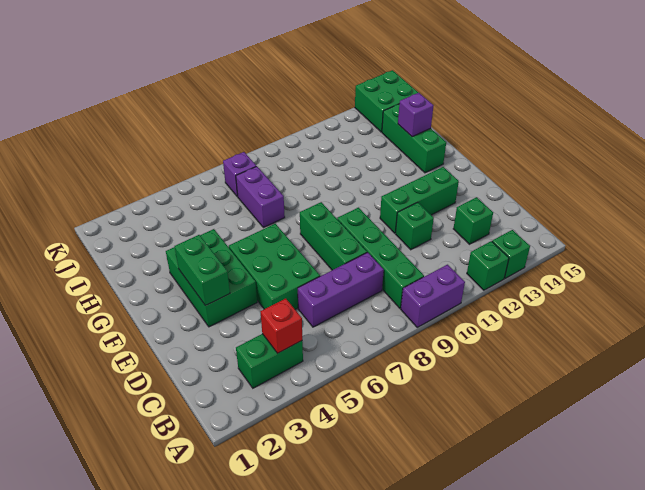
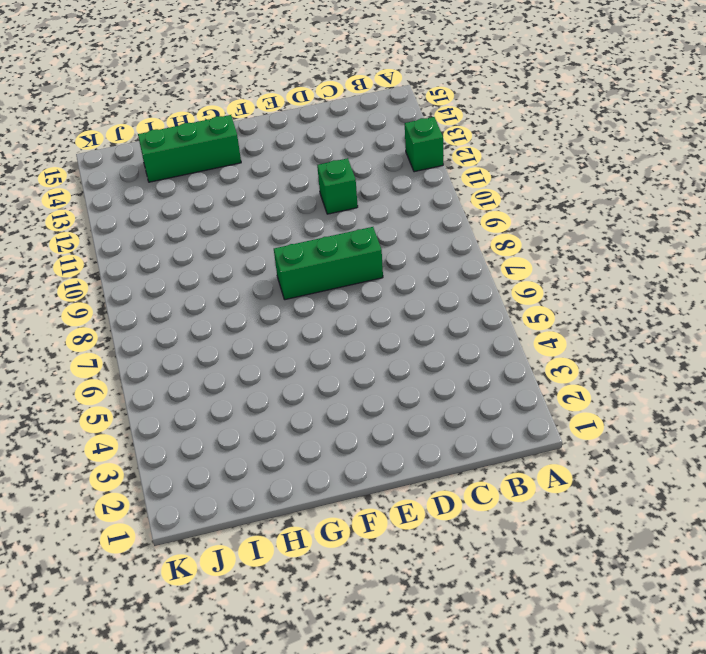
none -> purple 1x2 brick [401,265,465,327]
none -> green 1x1 brick [492,230,530,278]
none -> green 1x2 brick [236,334,303,388]

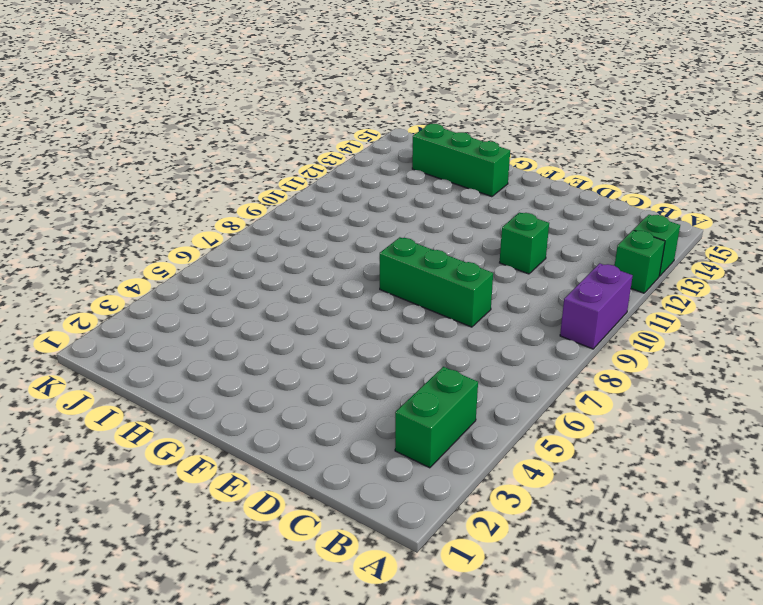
none -> green 1x4 brick [337,208,424,308]
none -> purple 1x3 brick [298,252,384,327]
none -> green 1x1 brick [453,197,493,244]

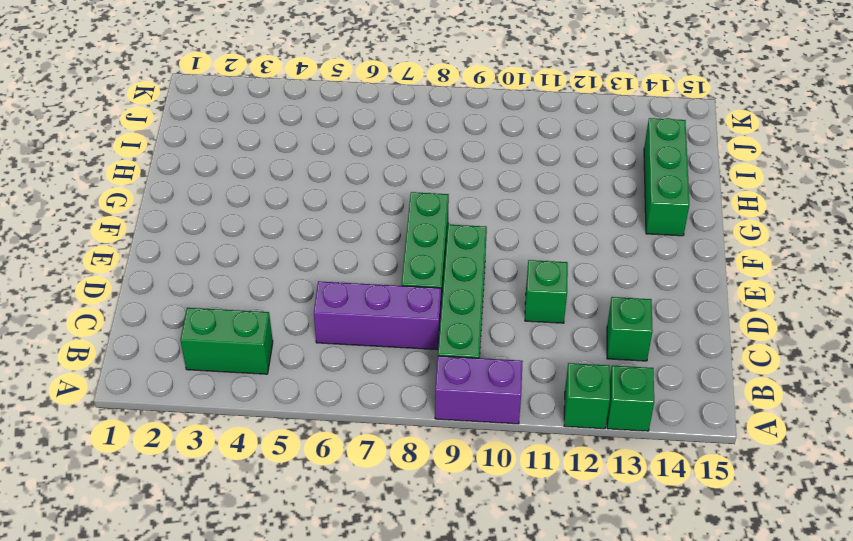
none -> green 2x3 brick [229,224,320,309]
none -> green 2x3 brick [166,229,257,327]
none -> green 1x3 brick [380,167,459,233]

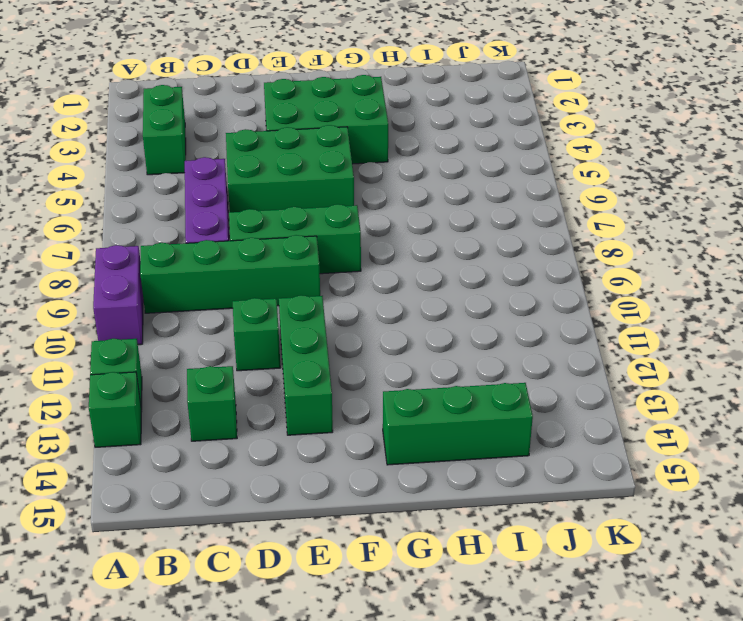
none -> purple 1x2 brick [236,166,285,228]
none -> purple 1x1 brick [223,152,256,196]
none -> green 2x2 brick [355,70,418,132]

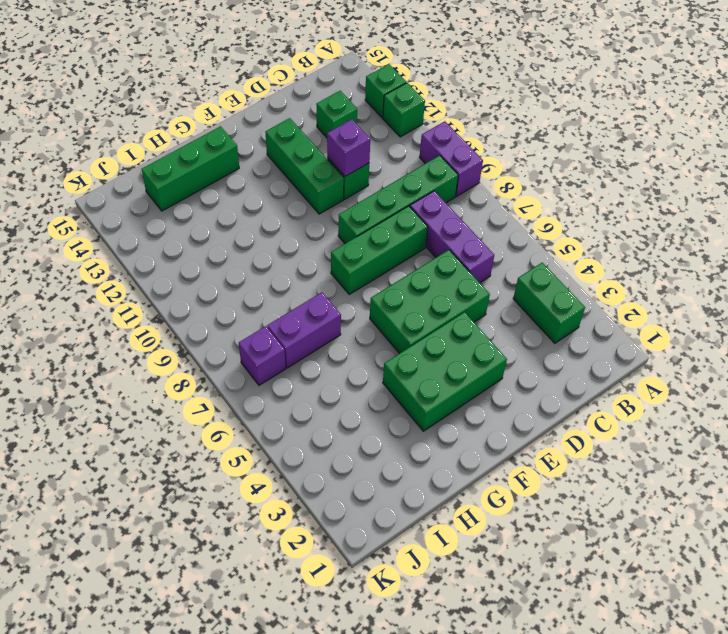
purple 1x1 brick [327,119,370,176] -> purple 1x1 brick moved to [398,93,433,137]
none -> green 2x2 brick [355,70,418,132]
none -> red 1x1 brick [260,298,302,353]
none -> green 1x2 brick [175,235,230,306]

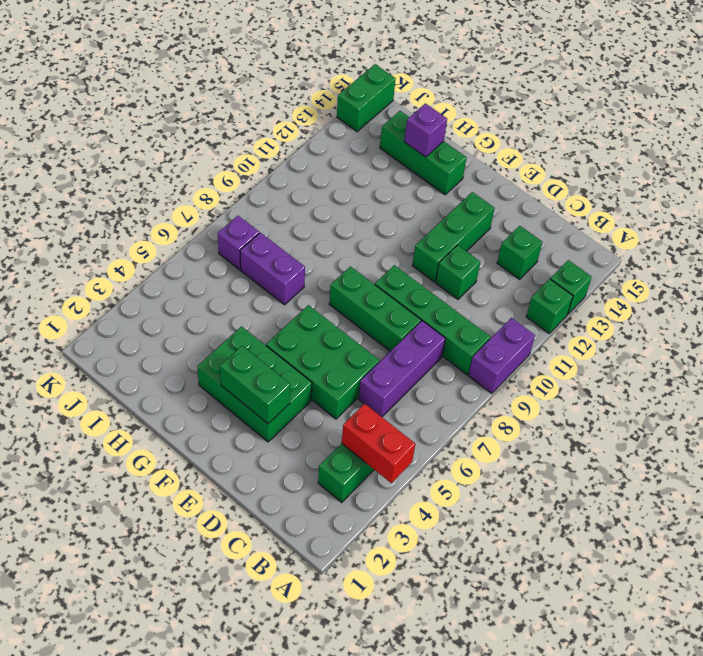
red 1x2 brick [342,404,415,483] -> red 1x1 brick [260,298,302,353]
green 1x2 brick [337,64,395,132] -> green 2x2 brick [355,70,418,132]

